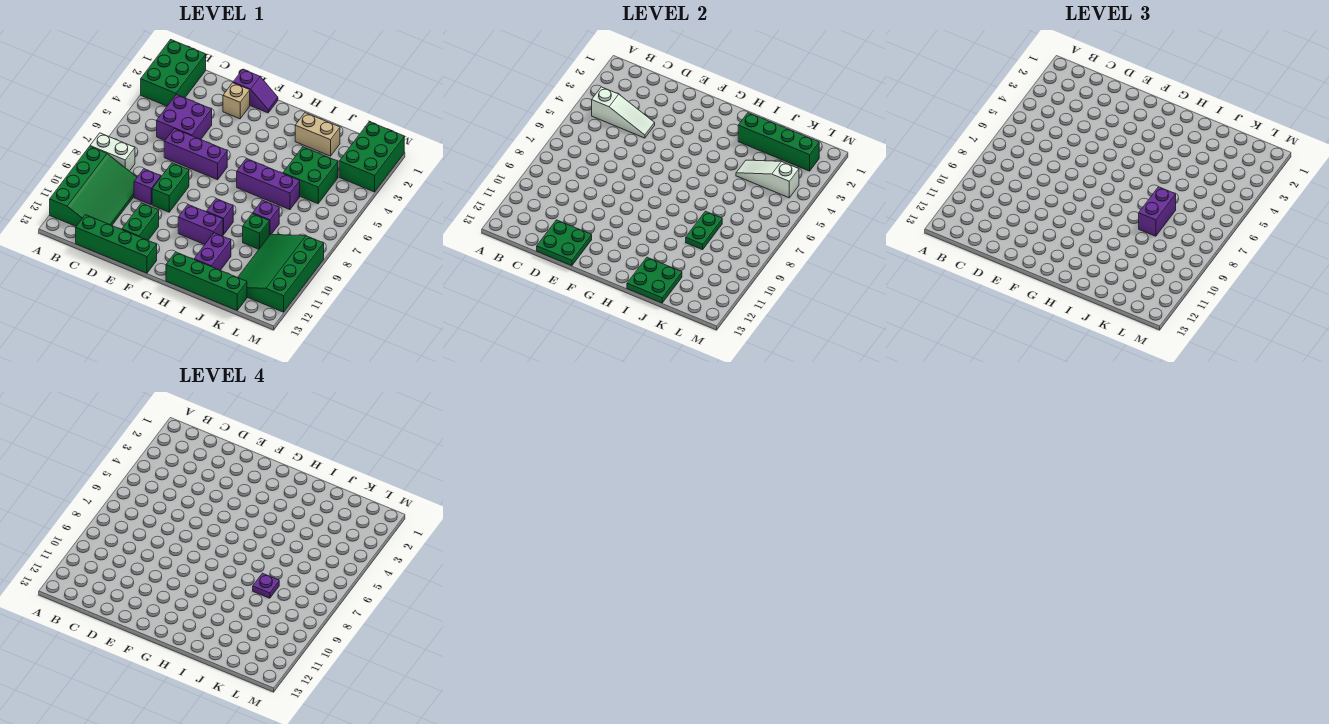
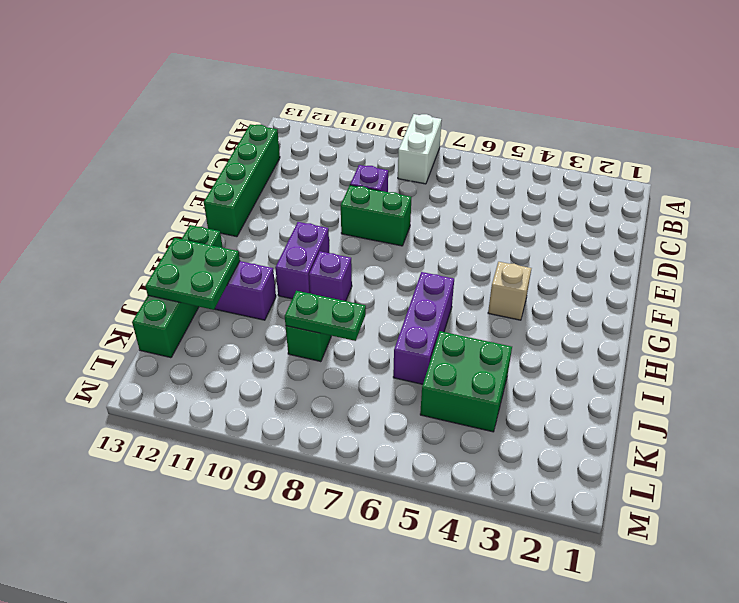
tan 1x1 brick [488,262,532,320] -> tan 1x1 brick moved to [223,83,250,119]
none -> green 2x3 brick [141,40,206,106]
none -> green 3x4 slope [50,146,137,226]
none -> purple 2x2 brick [157,94,212,140]
none -> purple 1x3 brick [164,129,227,180]

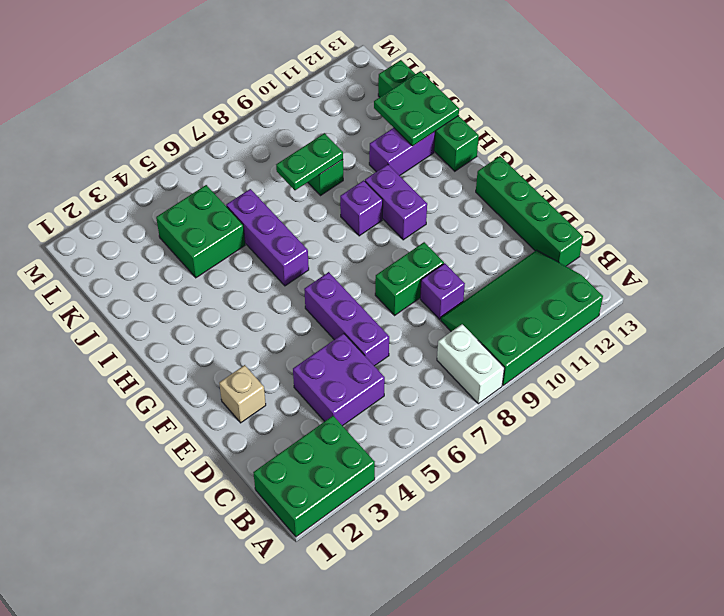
none -> purple 1x2 slope [233,70,278,113]
none -> green 1x2 brick [122,203,159,240]
none -> tan 1x2 brick [295,113,340,156]
none -> purple 1x1 brick [253,200,279,235]

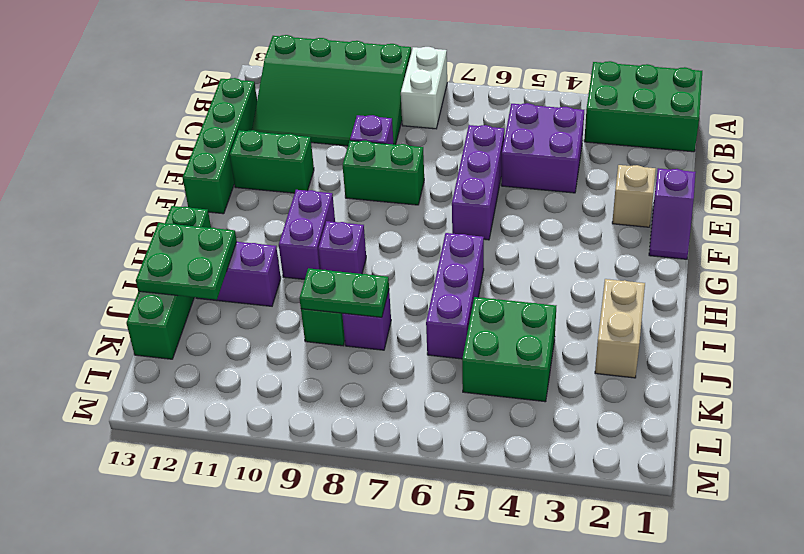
none -> green 3x4 slope [238,234,324,312]
none -> green 2x3 brick [339,122,404,192]
none -> white 1x3 slope [592,87,655,138]
none -> green 2x2 plate [537,220,592,266]

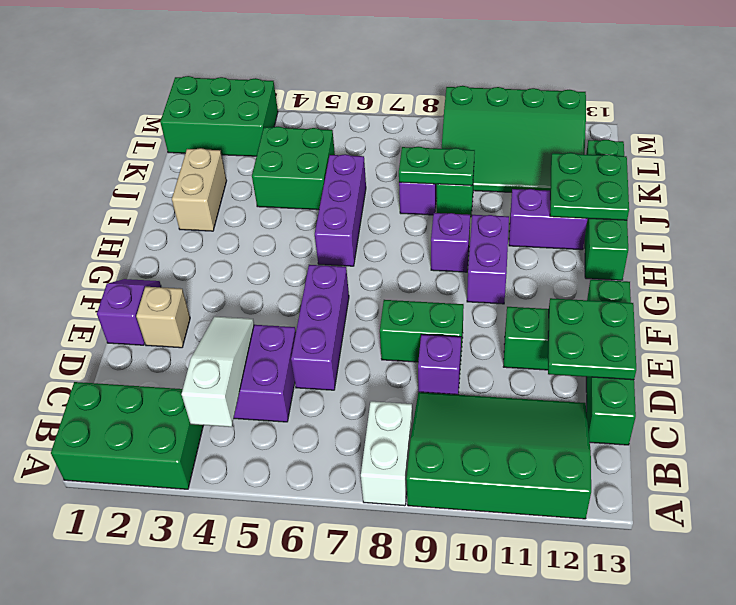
none -> green 1x4 brick [738,113,819,171]
none -> white 1x3 slope [736,160,799,198]
none -> purple 1x2 brick [1139,187,1176,236]
none -> purple 1x1 plate [253,573,279,598]

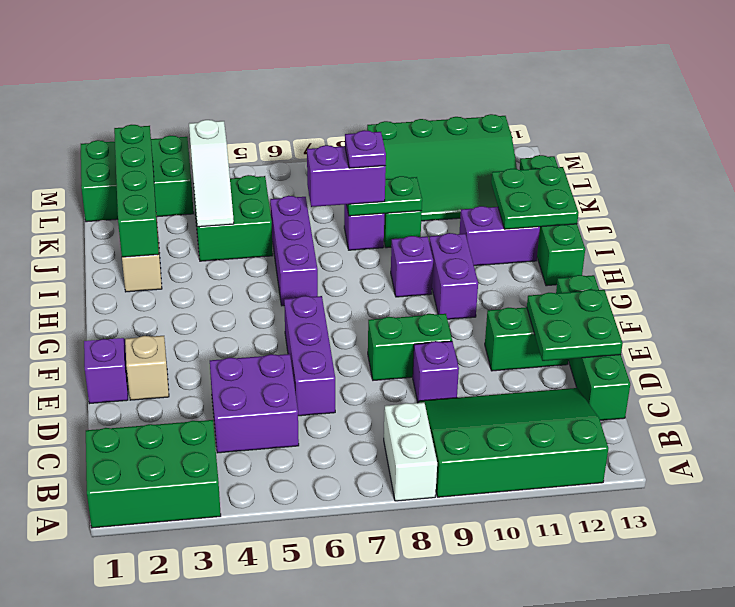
none -> white 1x3 slope [592,87,655,138]

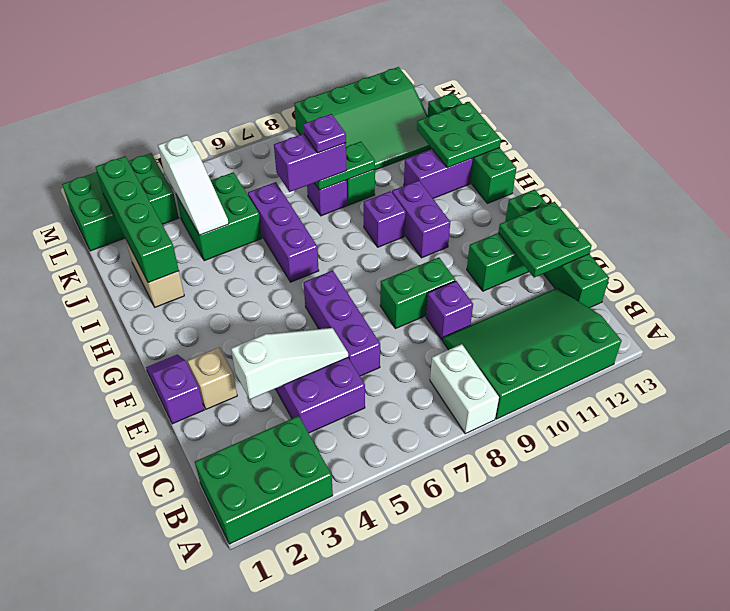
white 1x3 slope [231,328,348,399] -> white 1x3 slope turned to [592,87,655,138]

